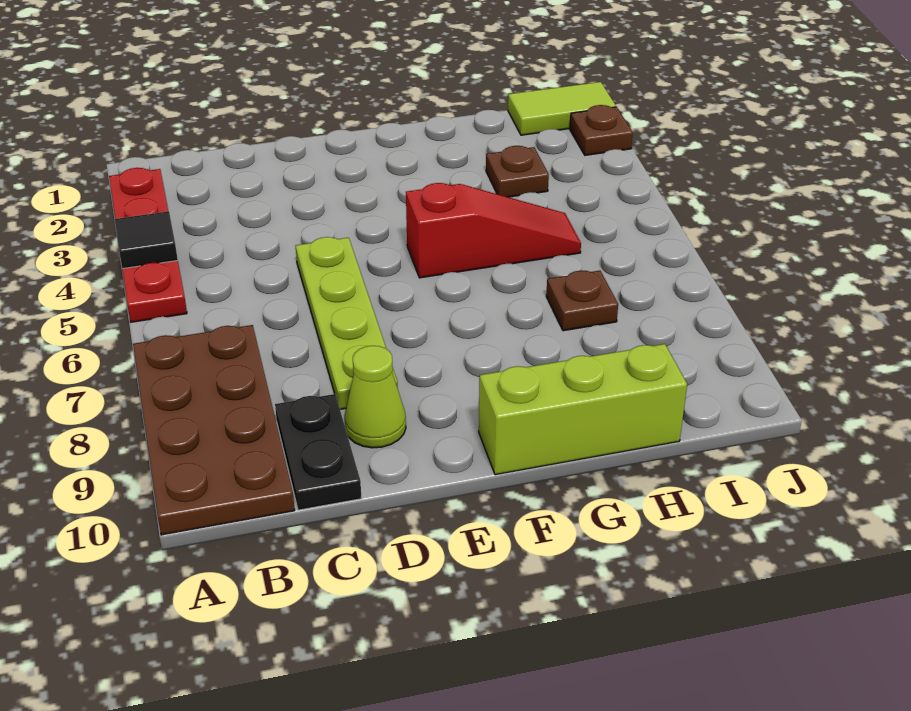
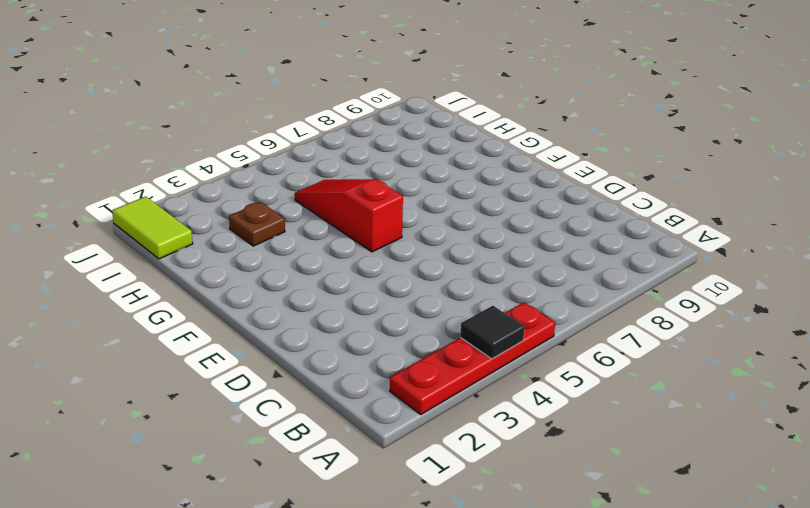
none -> brown 2x4 plate [133,325,295,535]
none -> black 1x2 plate [275,394,362,510]
none -> lime 1x4 plate [296,237,398,409]

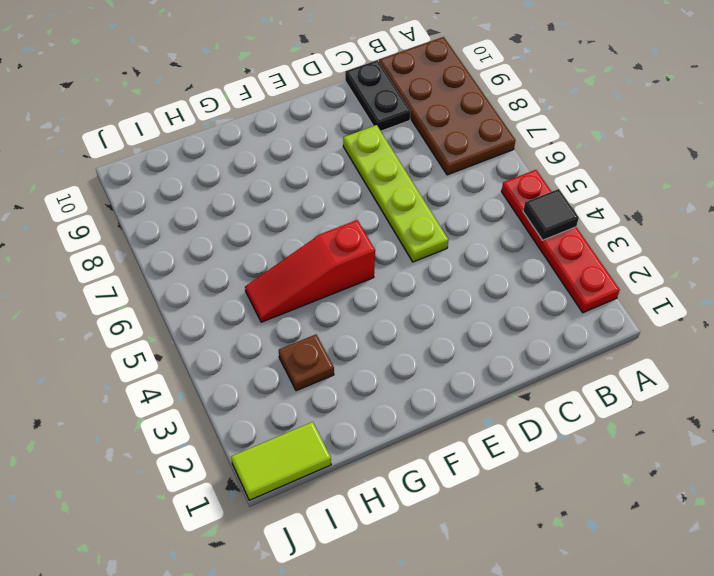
none -> lime 1x1 cone [345,346,406,448]
none -> lime 1x3 brick [479,344,687,475]
none -> brown 1x1 plate [546,271,618,331]

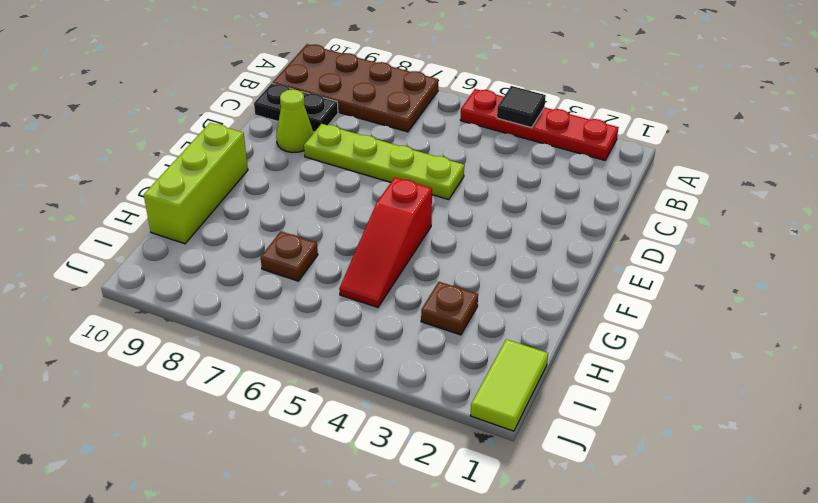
none -> brown 1x1 plate [570,105,633,155]

